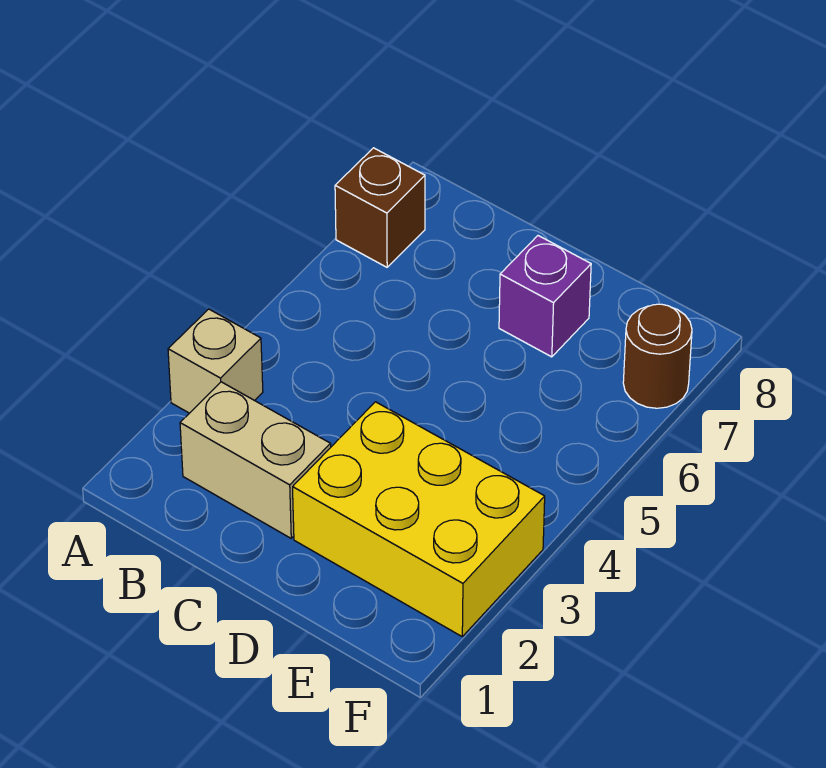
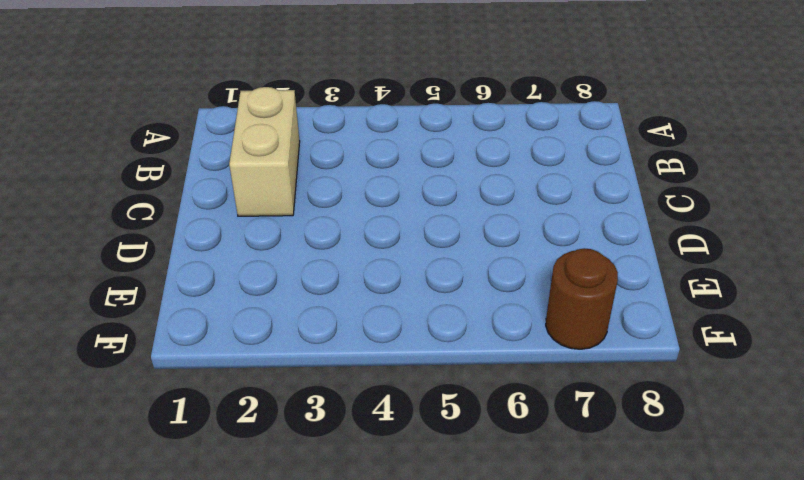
none -> tan 1x1 brick [168,309,263,413]
none -> brown 1x1 brick [335,148,425,267]

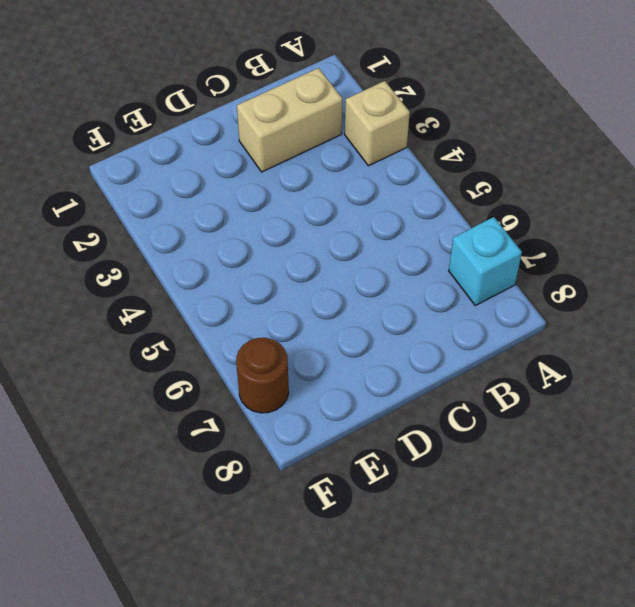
cyan 1x1 brick [449,217,522,305] -> brown 1x1 brick [335,148,425,267]
none -> yellow 2x3 brick [293,402,545,636]
none -> purple 1x1 brick [499,236,591,357]

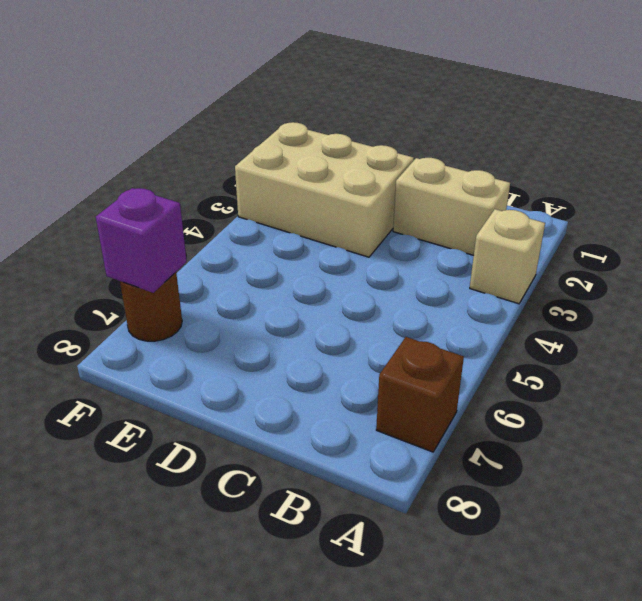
tan 2x3 brick [235,122,414,257] -> yellow 2x3 brick [293,402,545,636]
purple 1x1 brick [96,188,187,293] -> purple 1x1 brick moved to [499,236,591,357]

